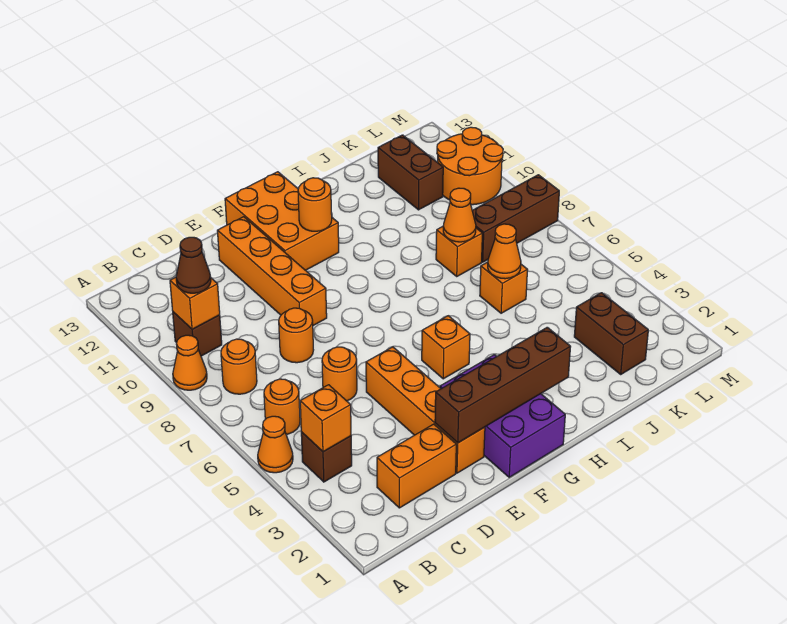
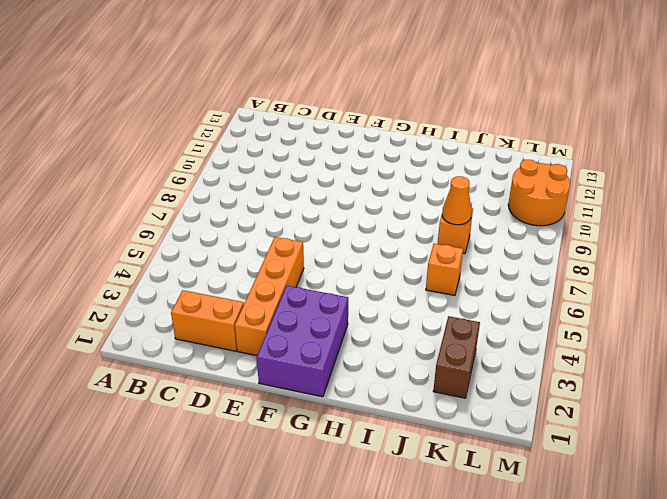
none -> orange 1x1 cone [258,416,293,473]
none -> orange 1x1 cone [173,335,207,390]
none -> brown 1x1 brick [301,432,352,482]

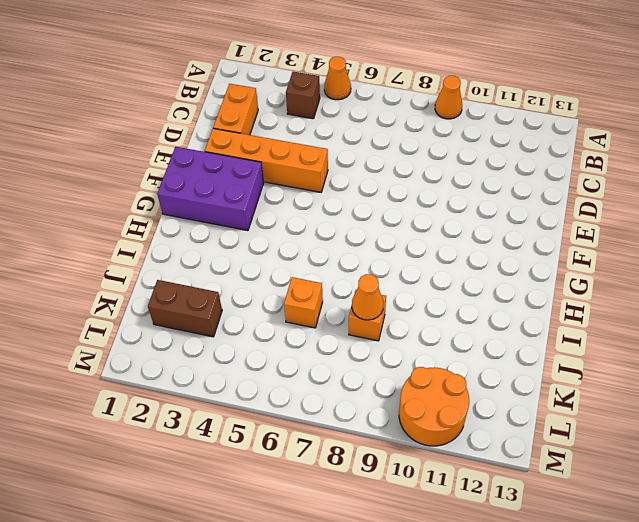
none -> orange 1x1 round brick [264,379,300,434]
none -> orange 1x1 round brick [221,339,257,394]
none -> brown 1x1 brick [173,312,222,356]

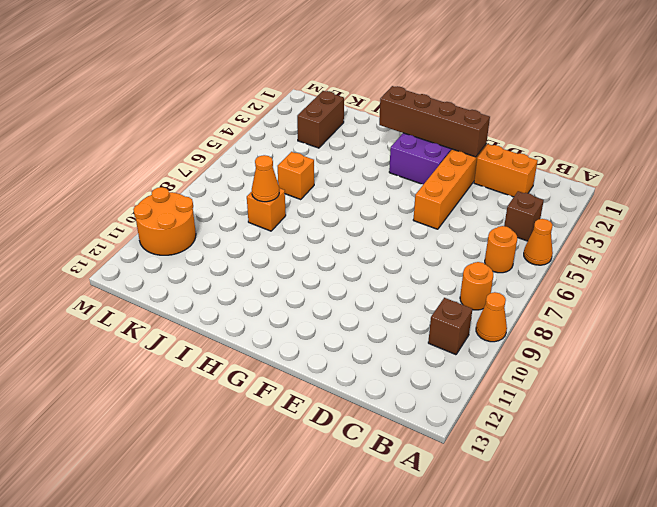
none -> orange 1x1 round brick [322,347,357,401]
none -> orange 1x1 round brick [279,308,313,363]
none -> orange 1x4 brick [217,217,327,326]

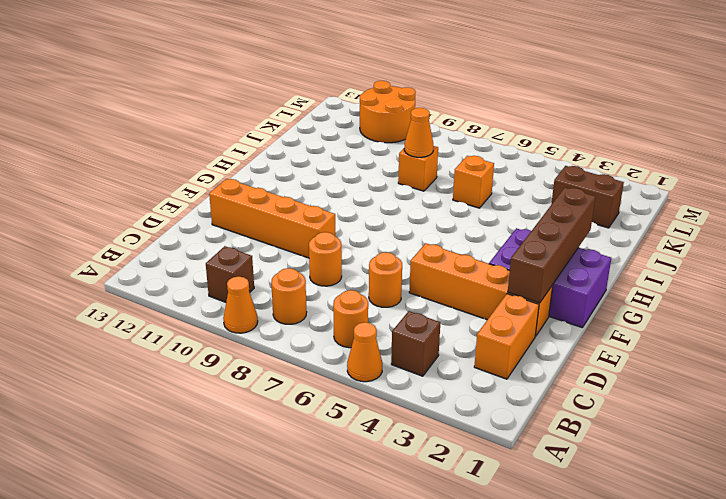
none -> orange 2x3 brick [225,172,339,270]
none -> orange 1x1 brick [422,316,470,379]
none -> brown 1x3 brick [472,175,559,262]

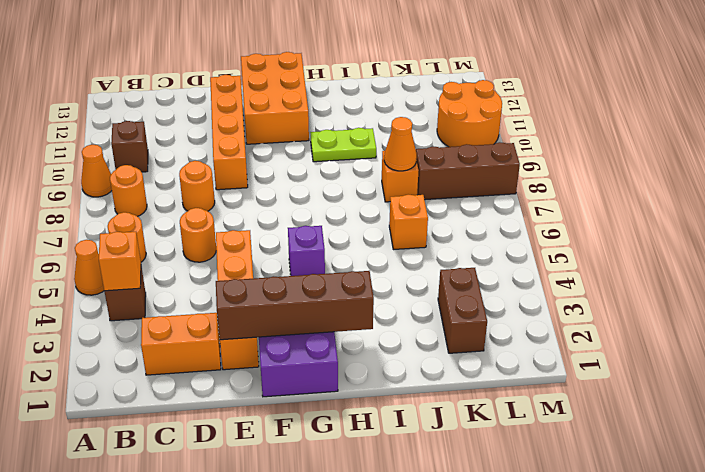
purple 1x1 brick [288,226,325,276] -> orange 1x1 brick [422,316,470,379]
lime 1x2 plate [310,128,376,162] -> none
none -> brown 1x2 brick [378,135,443,210]
none -> orange 1x1 brick [170,277,220,329]
none -> orange 1x1 round brick [298,178,332,231]

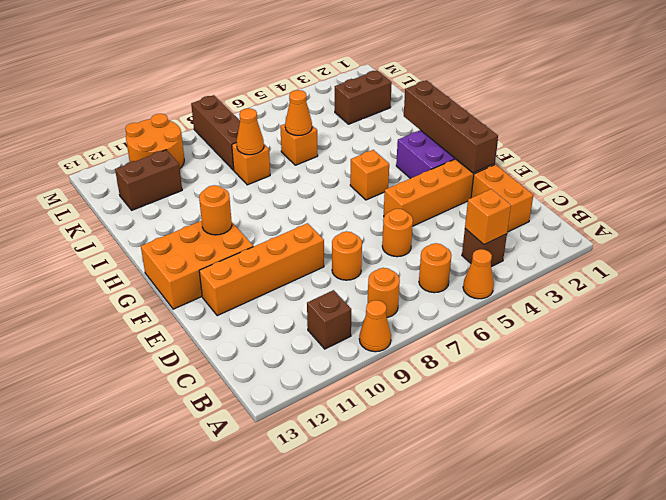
none -> orange 1x1 brick [170,277,220,329]
none -> brown 1x1 cone [176,237,211,293]

